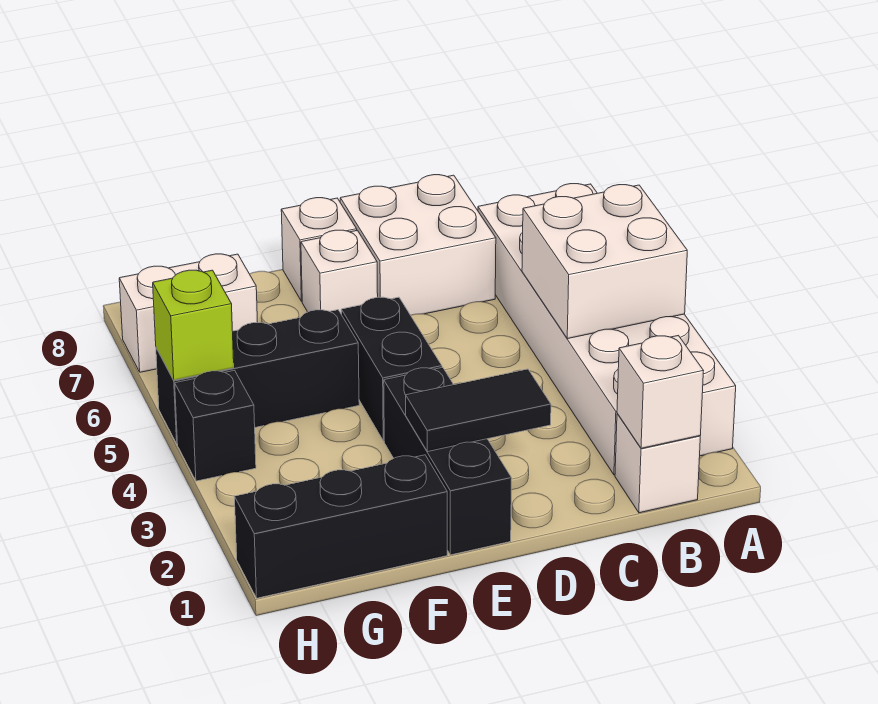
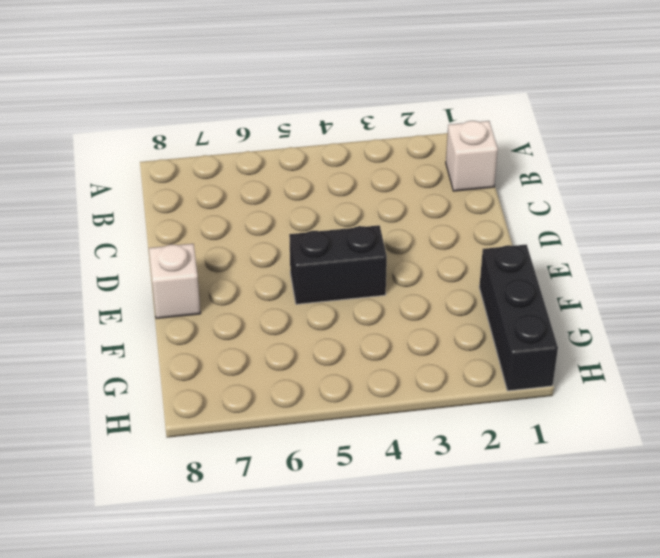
none -> white 2x6 brick [478,184,736,475]
none -> white 2x2 brick [340,175,496,315]
none -> black 1x3 brick [384,367,512,555]

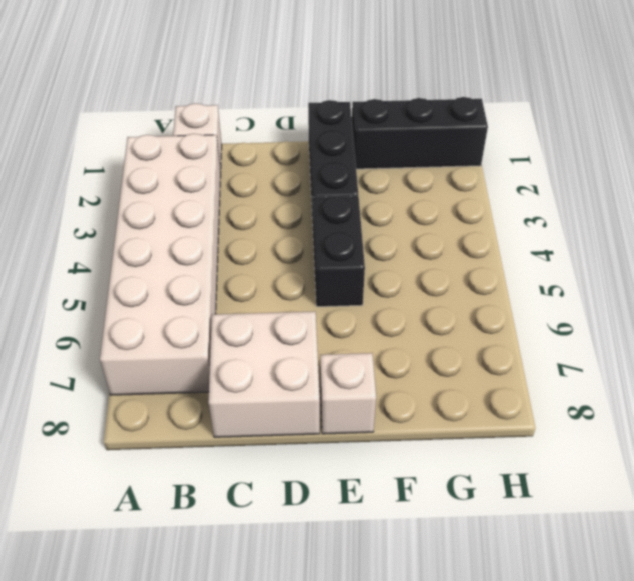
none -> white 1x1 brick [301,230,378,313]
none -> black 1x3 brick [156,310,359,444]
none -> white 1x2 brick [119,254,258,372]

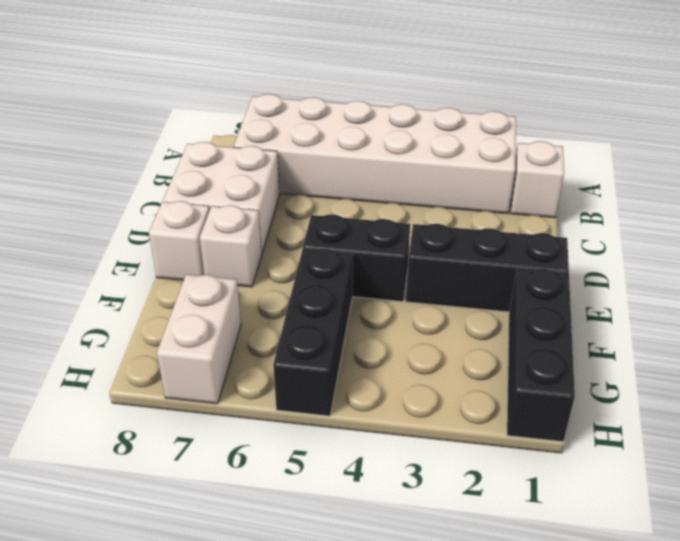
none -> black 1x1 brick [175,370,256,481]
none -> white 2x2 brick [522,185,687,339]
none -> white 1x1 brick [617,335,703,448]

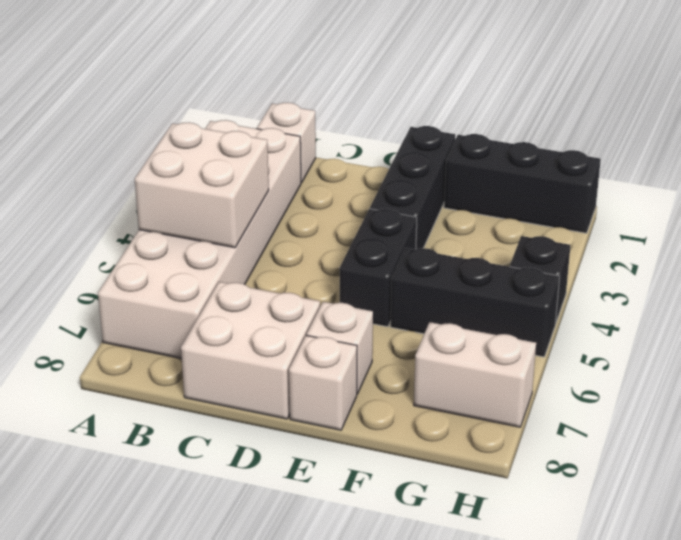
none -> white 1x1 brick [617,335,703,448]
none -> black 1x2 tile [406,369,551,452]
none -> lime 1x1 brick [153,270,234,380]

